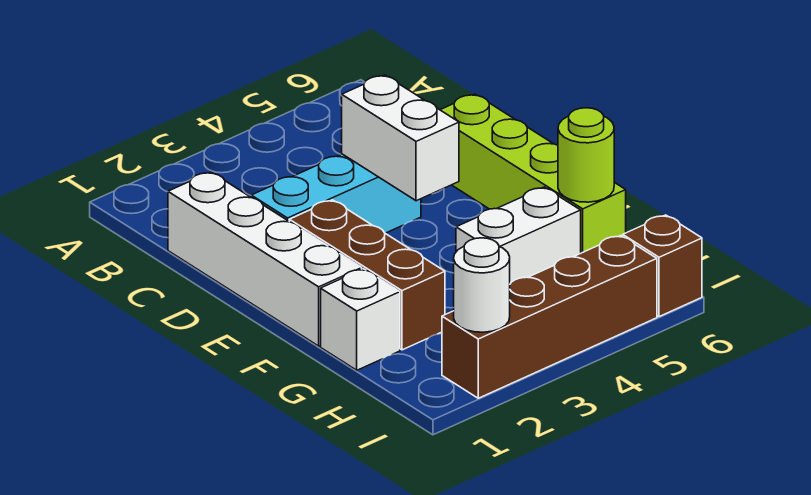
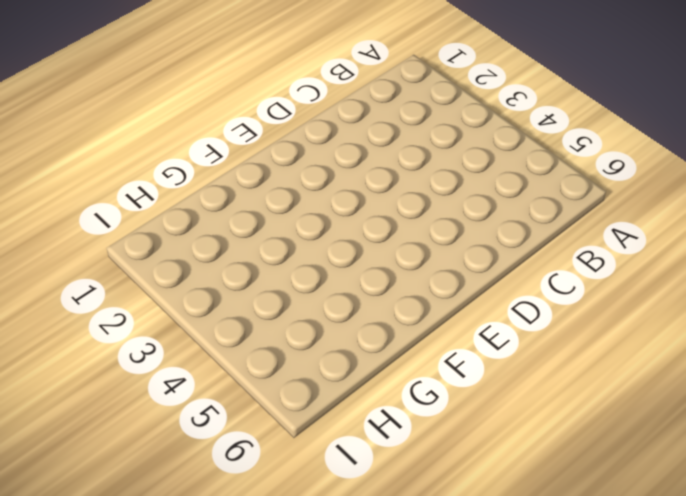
none -> white 1x4 brick [168,172,362,346]
none -> cyan 1x3 brick [251,154,421,233]

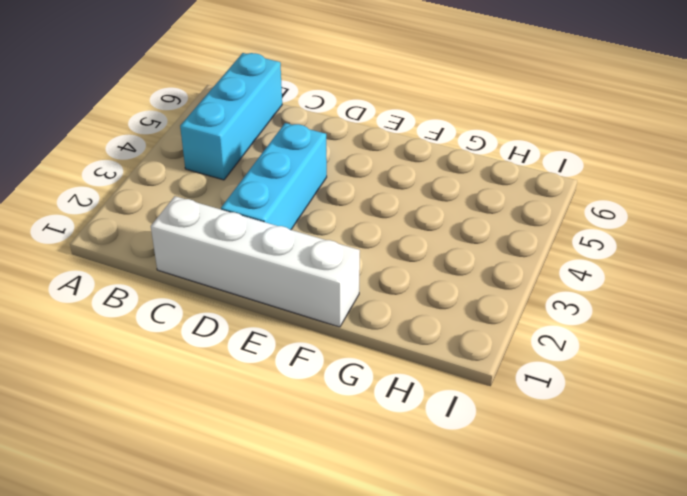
cyan 1x3 brick [180,53,282,180] -> none
none -> lime 1x4 brick [441,94,626,253]
none -> brown 1x3 brick [289,200,445,350]

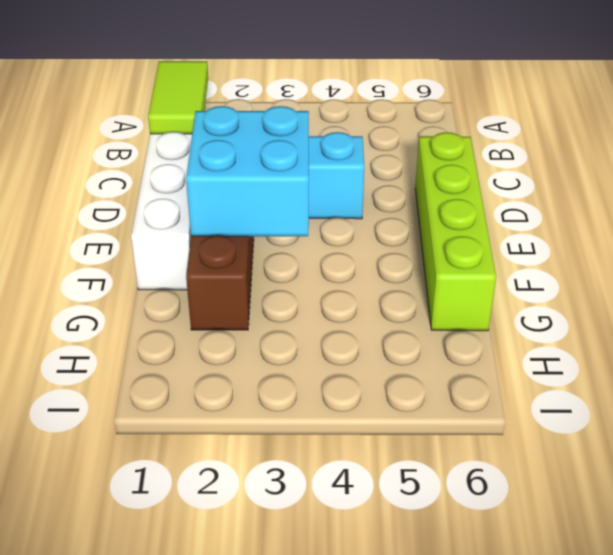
lime 1x2 tile [148,61,208,134] -> none
cyan 2x2 brick [186,106,309,236] -> none
none -> white 1x1 brick [321,269,400,370]
none -> white 1x2 brick [456,187,581,284]

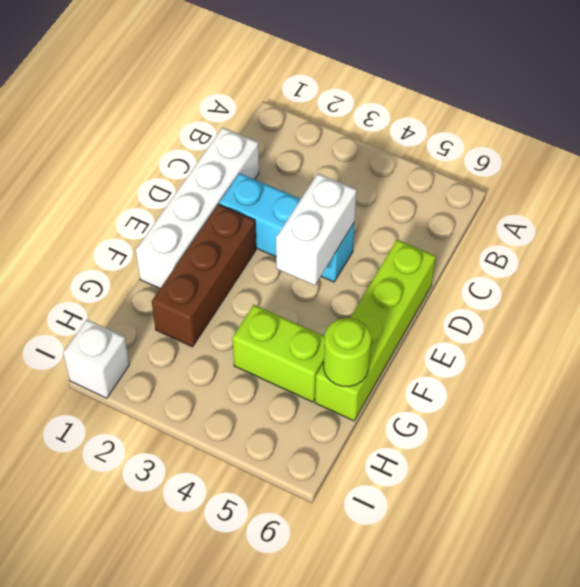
lime 1x2 brick [232,305,325,402] -> white 1x2 brick [456,187,581,284]
white 1x1 brick [63,320,129,398] -> white 1x1 brick moved to [321,269,400,370]
none -> brown 1x4 brick [442,236,657,398]
none -> brown 1x1 brick [623,215,702,317]

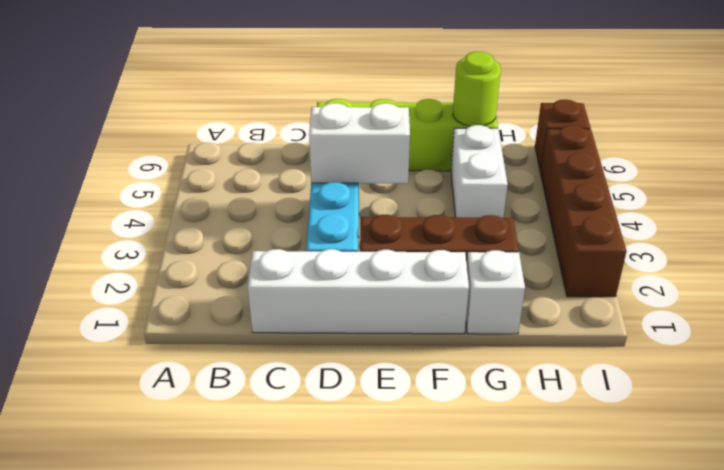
none -> white 1x1 round brick [454,238,510,332]

